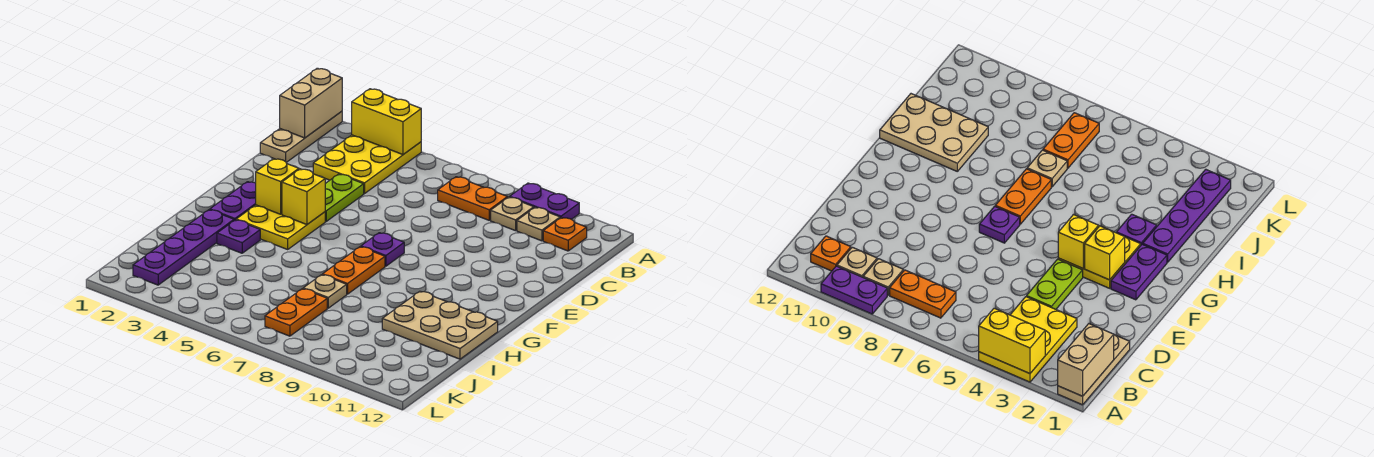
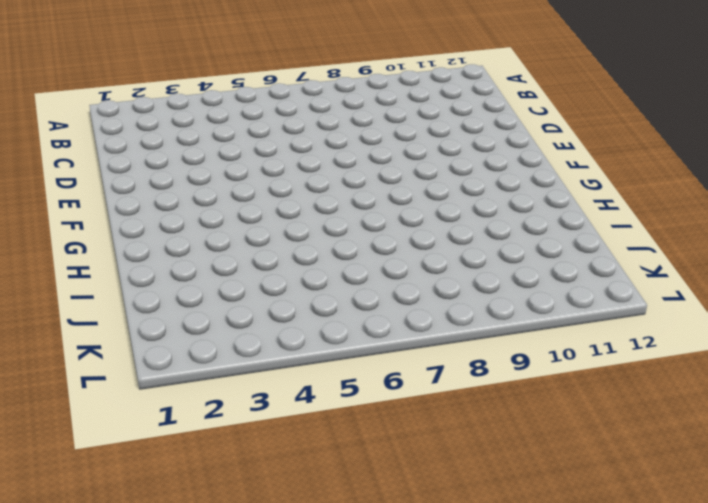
none -> tan 1x3 plate [260,111,342,162]
none -> yellow 2x3 plate [313,135,421,194]
none -> purple 1x2 plate [510,183,579,219]

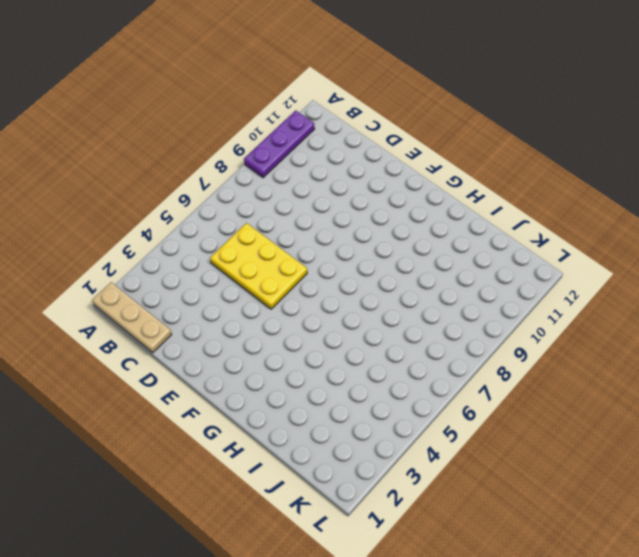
purple 1x3 plate [244,111,315,178] -> purple 1x2 plate [510,183,579,219]
yellow 2x3 plate [210,223,307,309] -> yellow 2x3 plate moved to [313,135,421,194]
none -> orange 1x2 plate [438,177,508,220]
none -> tan 1x1 plate [491,197,534,231]
none -> tan 1x1 plate [517,207,560,241]

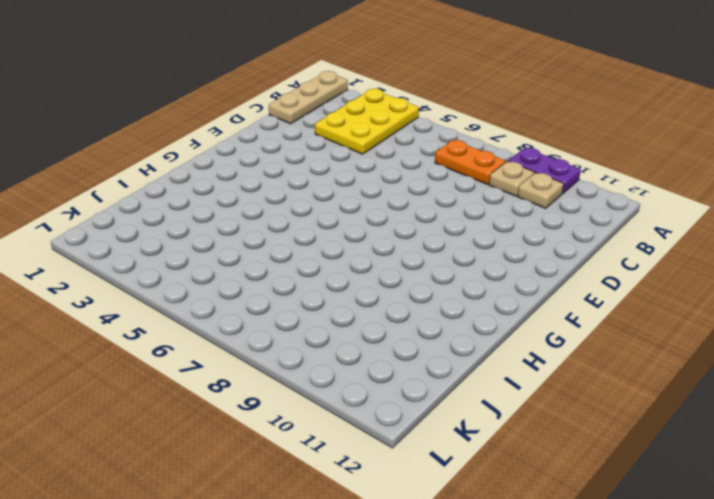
none -> orange 1x1 plate [543,218,587,251]
none -> lime 1x2 plate [325,174,364,221]
none -> purple 1x2 plate [210,182,256,220]

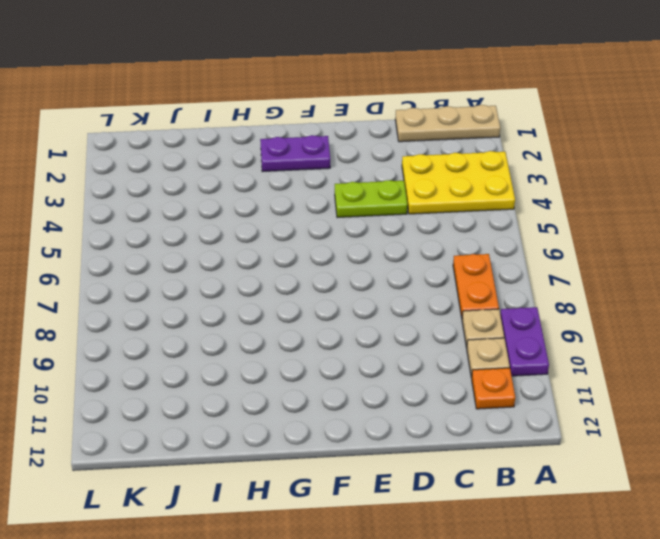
none -> yellow 2x2 plate [236,205,325,249]
none -> purple 1x1 plate [361,233,404,266]
none -> orange 1x2 plate [323,247,385,294]

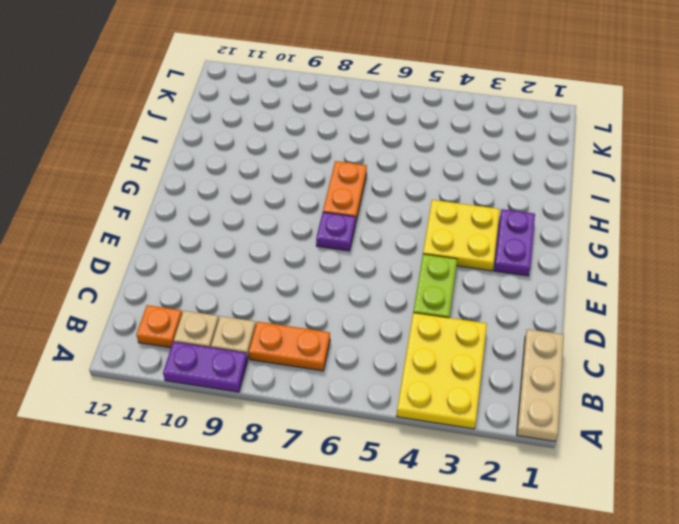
none -> purple 1x4 plate [133,210,234,285]
none -> purple 1x1 plate [217,220,260,253]
none -> tan 2x3 plate [382,291,498,359]

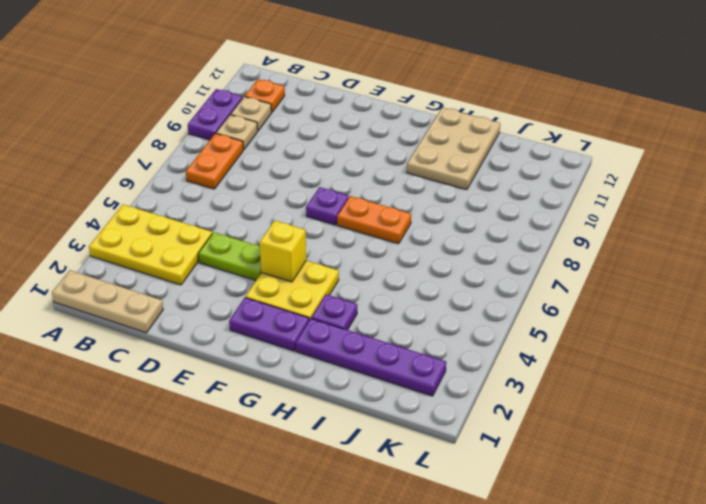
none -> tan 1x1 plate [303,275,347,308]
none -> orange 1x2 plate [265,289,327,336]
none -> tan 1x2 brick [280,68,342,138]

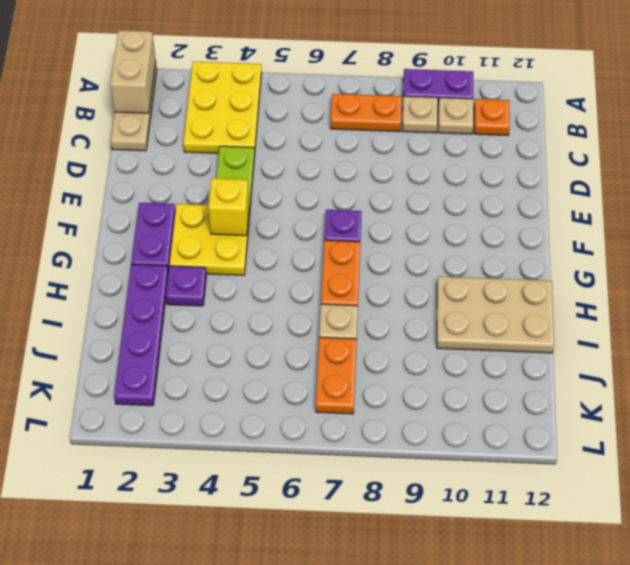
none -> yellow 1x2 brick [352,89,421,154]
none -> yellow 1x1 brick [256,159,299,214]

